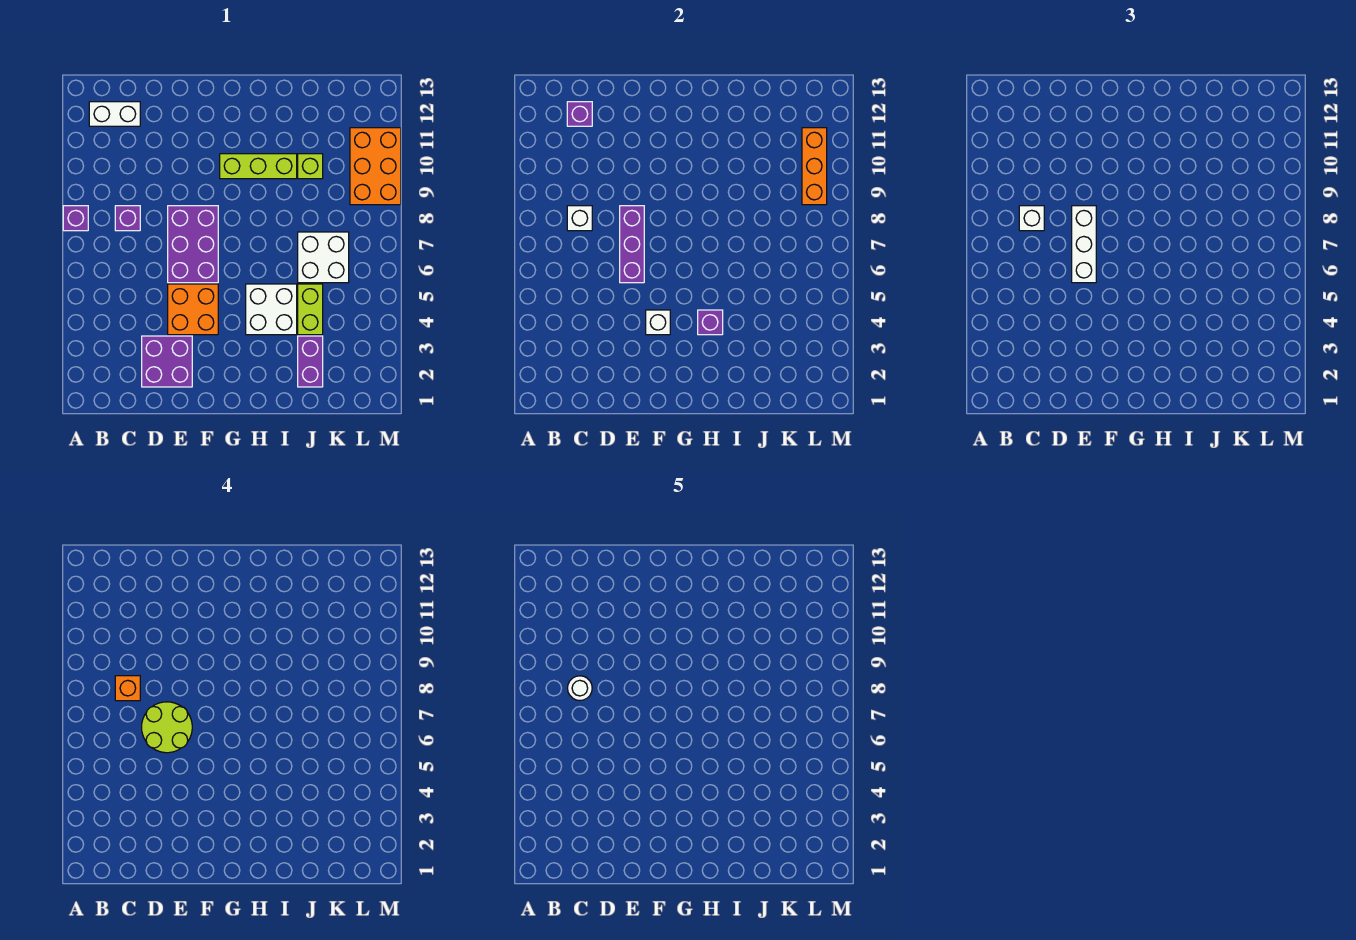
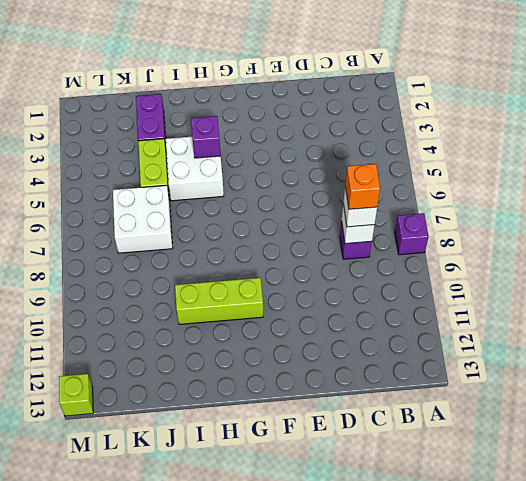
lime 1x1 brick [59,374,93,416] -> lime 1x1 brick moved to [298,154,323,179]
none -> white 1x2 brick [89,102,140,126]
none -> purple 2x2 brick [142,336,192,387]
none -> orange 2x2 brick [168,284,218,335]

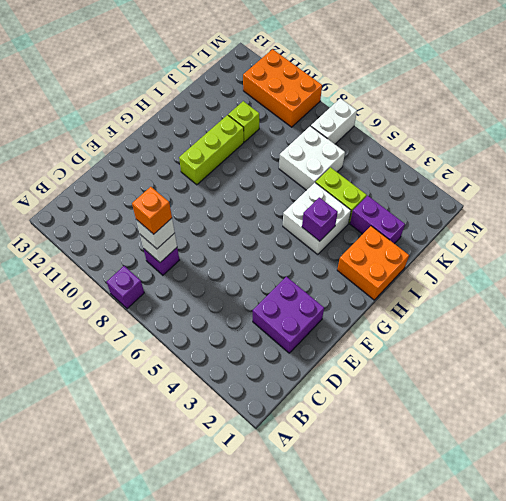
orange 2x2 brick [337,226,409,300] -> orange 2x2 brick moved to [168,284,218,335]
white 1x2 brick [311,98,357,144] -> white 1x2 brick moved to [89,102,140,126]
none -> purple 2x3 brick [168,206,218,283]
none -> purple 1x1 brick [567,102,592,126]
none -> purple 1x3 brick [620,206,644,283]

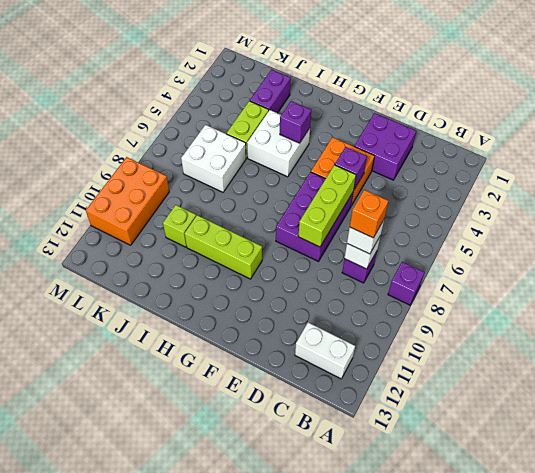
purple 1x1 brick [335,147,367,189] -> purple 1x1 brick moved to [567,102,592,126]
lime 1x3 brick [298,165,356,247] -> purple 1x3 brick [620,206,644,283]
none -> white 1x1 brick [646,310,670,335]
none -> orange 1x3 brick [802,128,827,205]
none -> white 1x3 brick [1072,206,1096,283]

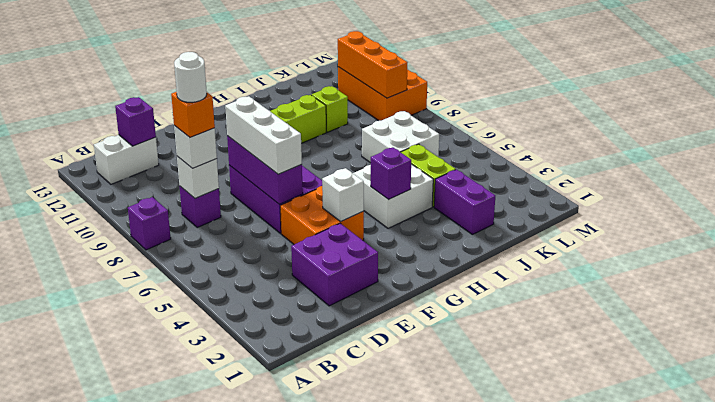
none -> lime 2x2 round brick [142,702,192,753]

